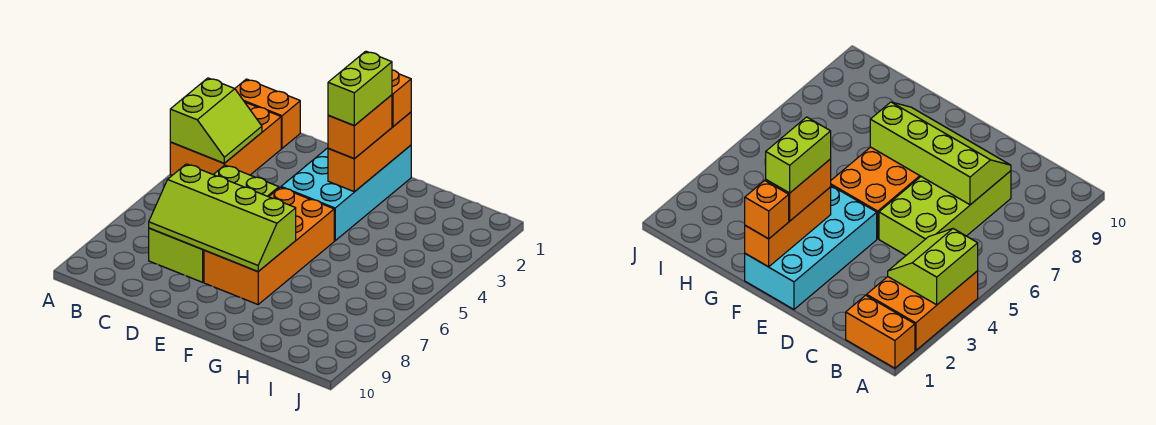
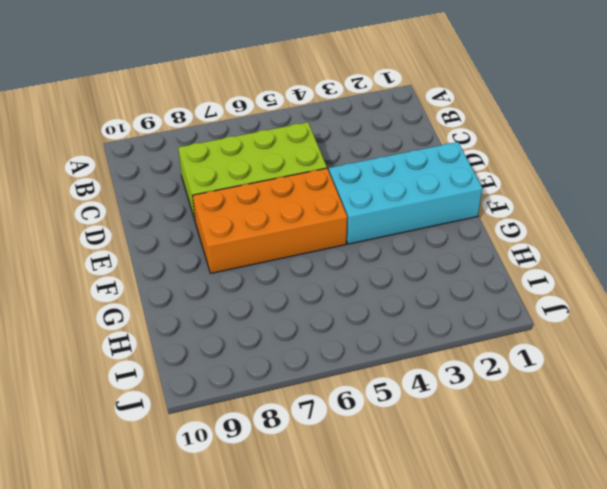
none -> orange 1x2 brick [235,79,300,148]
none -> orange 2x3 brick [170,102,281,175]

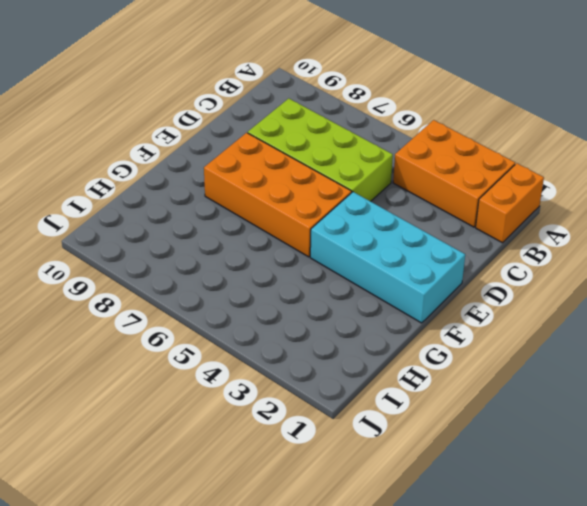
none -> lime 2x2 slope [170,78,262,163]
none -> lime 2x4 slope [149,164,296,272]

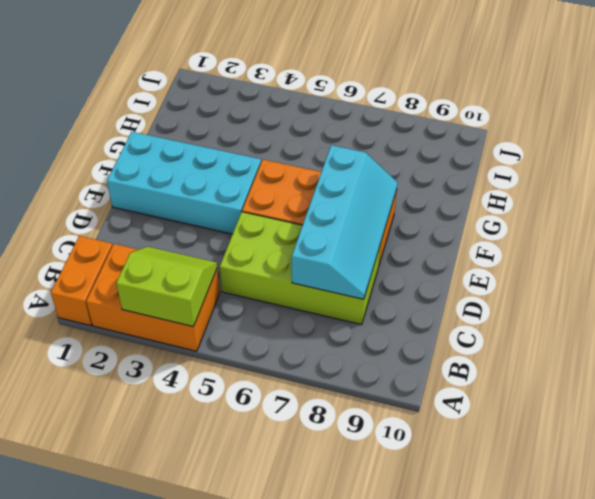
cyan 2x4 slope [292,145,398,299] -> lime 2x4 slope [149,164,296,272]
none -> orange 1x3 brick [328,112,411,192]
none -> orange 1x1 brick [392,70,411,127]

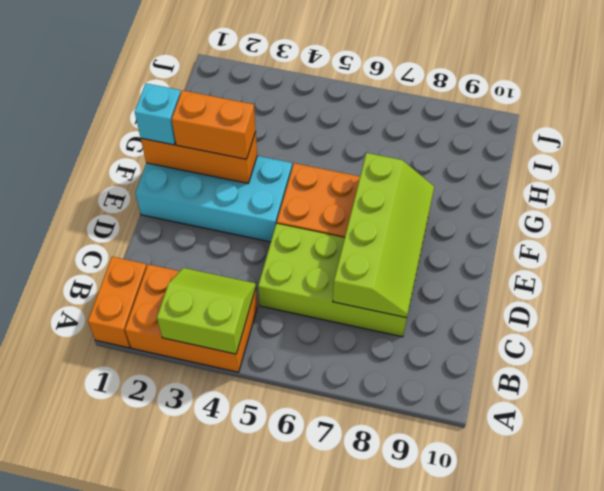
cyan 1x1 brick [135,83,181,145] -> orange 1x1 brick [392,70,411,127]
none -> lime 1x2 brick [328,51,392,126]

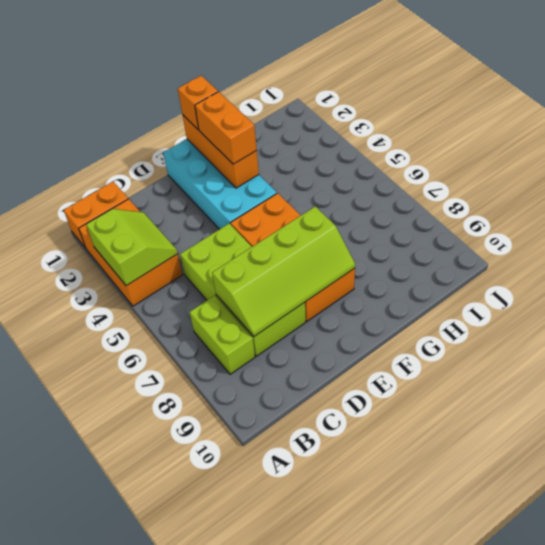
lime 1x2 brick [190,296,255,374] -> lime 1x2 brick moved to [328,51,392,126]

